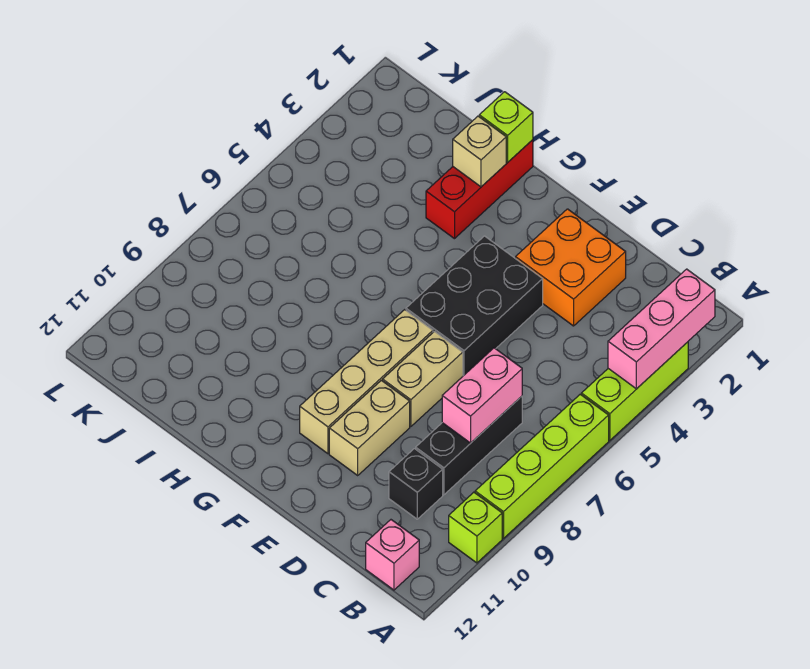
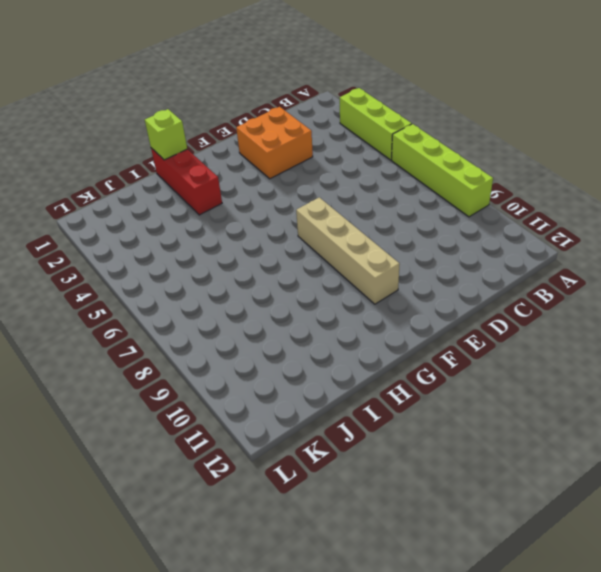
none -> lime 1x1 brick [449,492,502,563]
none -> pink 1x1 brick [366,520,419,590]
none -> black 1x3 brick [416,396,522,495]

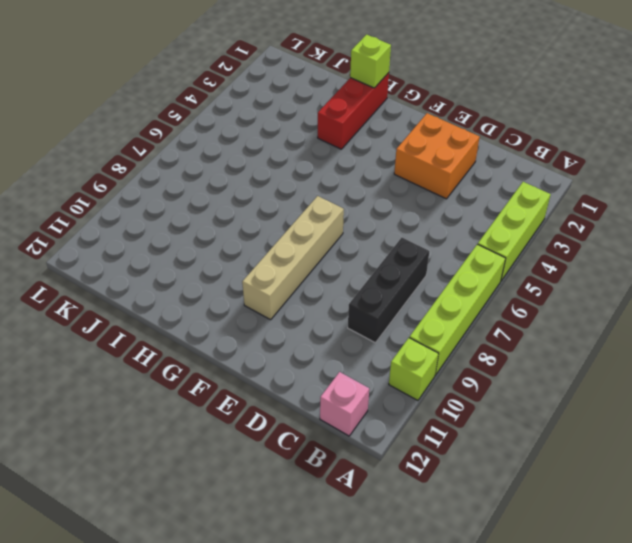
none -> black 1x1 brick [389,449,443,519]
none -> black 2x3 brick [406,236,543,376]
none -> tan 1x2 brick [383,331,463,426]

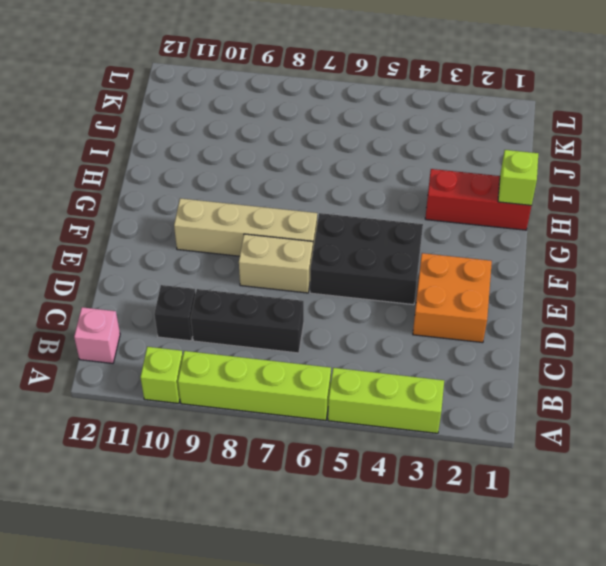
none -> tan 1x2 brick [329,380,410,475]
none -> pink 1x3 brick [608,269,715,389]
none -> pink 1x2 brick [442,348,522,443]

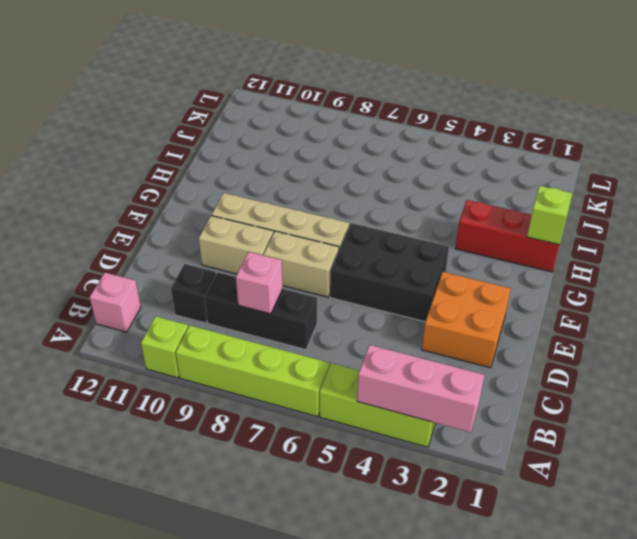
pink 1x1 brick [236,252,283,314] -> pink 1x2 brick [442,348,522,443]
none -> tan 1x1 brick [453,116,506,187]

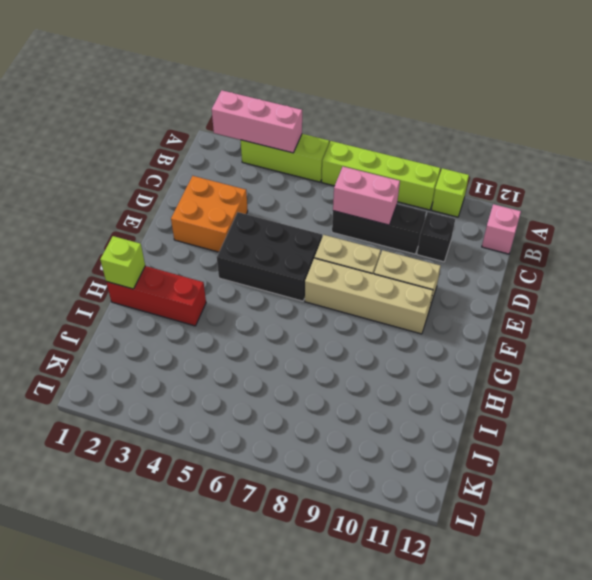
none -> tan 1x1 brick [453,116,506,187]

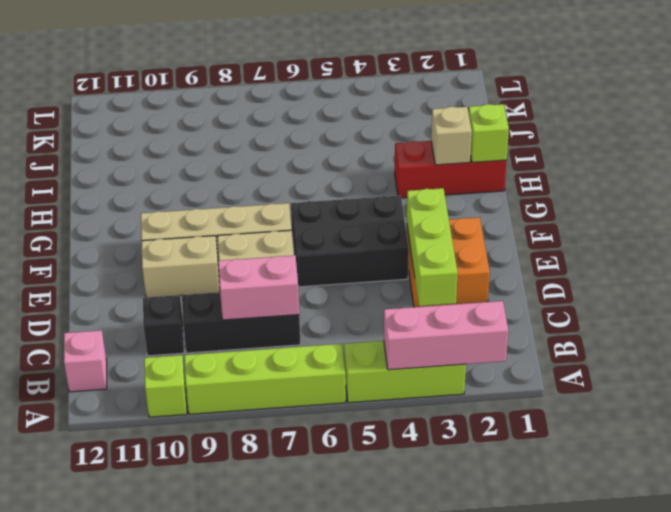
lime 1x3 brick [407,188,458,306] -> none

